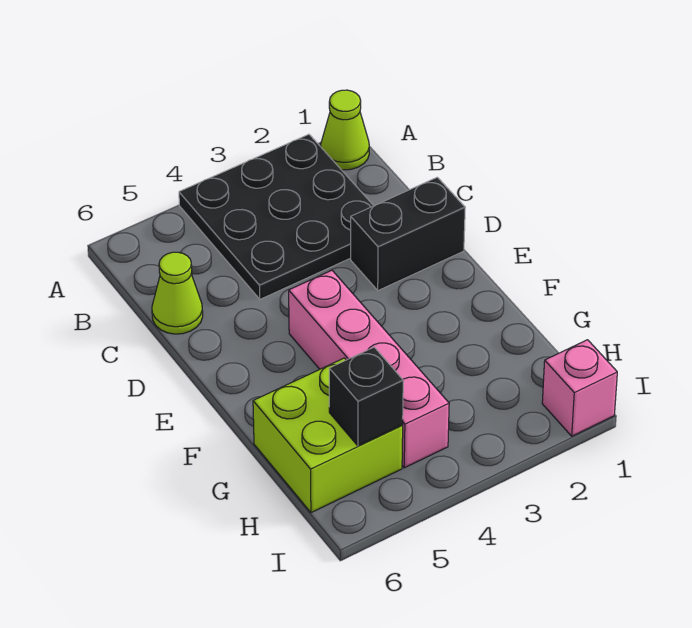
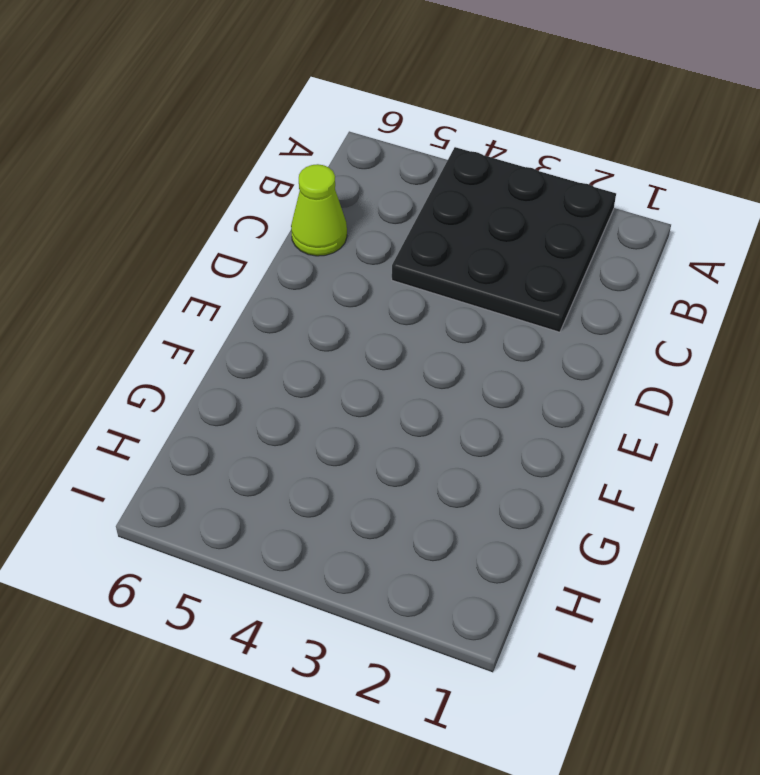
none -> lime 1x1 cone [321,90,369,170]
none -> black 1x2 brick [351,177,465,291]

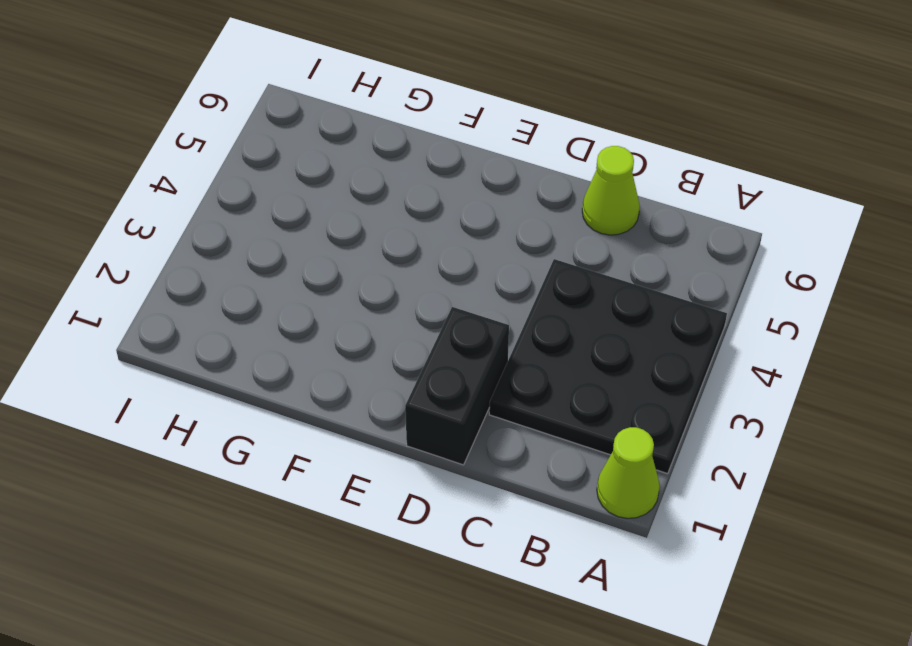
none -> pink 1x4 brick [289,270,449,468]
none -> lime 2x2 brick [253,358,403,513]

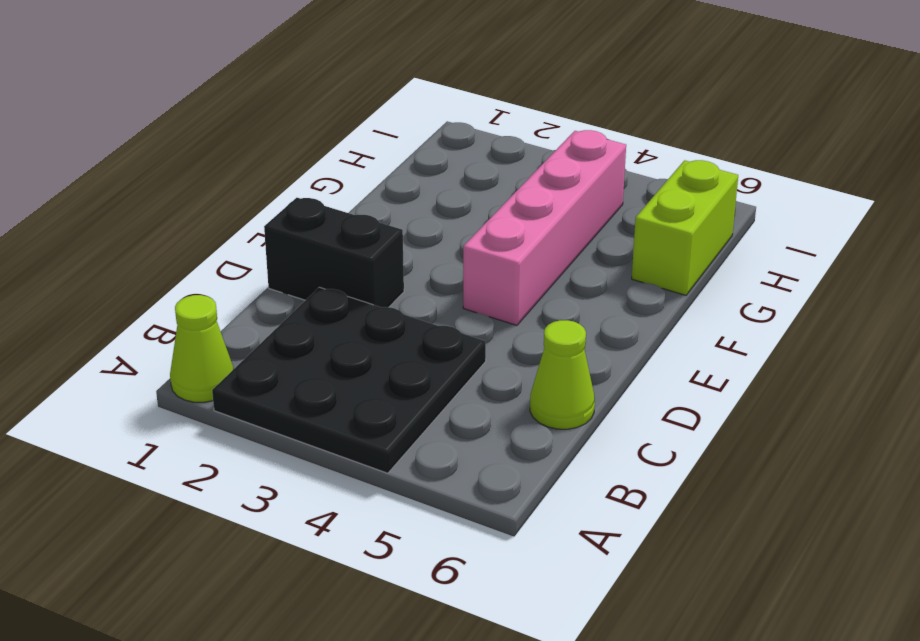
lime 1x2 brick [632,160,738,295] -> lime 2x2 brick [253,358,403,513]
none -> pink 1x1 brick [542,340,617,436]
none -> black 1x1 brick [329,347,403,446]

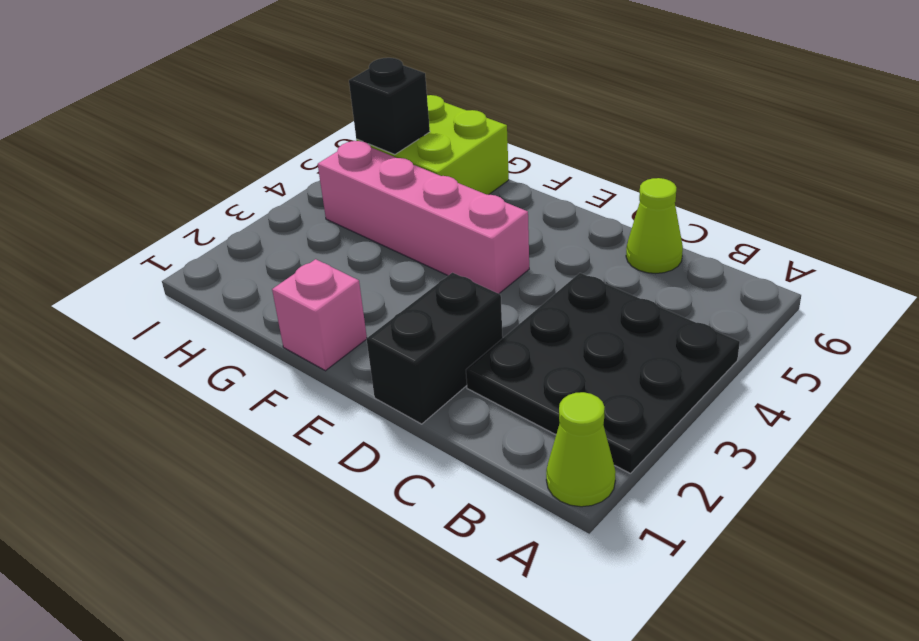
pink 1x1 brick [272,259,367,371] -> pink 1x1 brick moved to [542,340,617,436]

